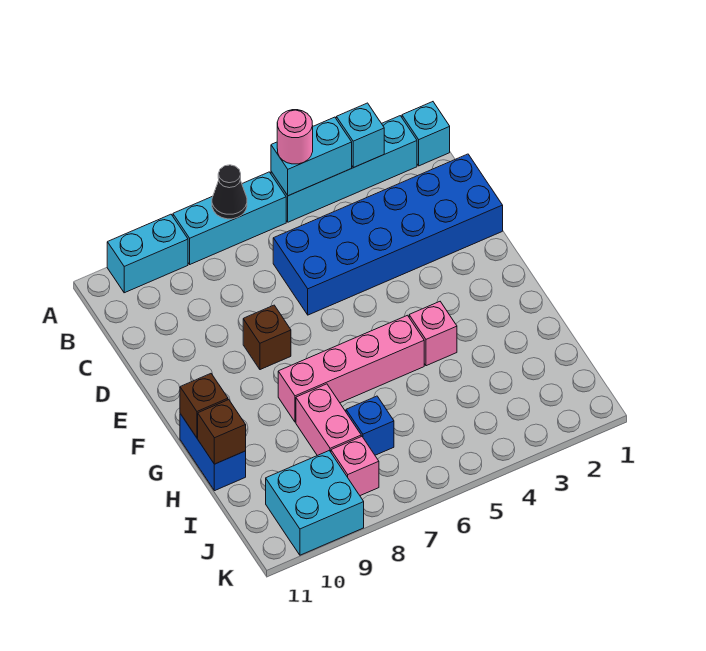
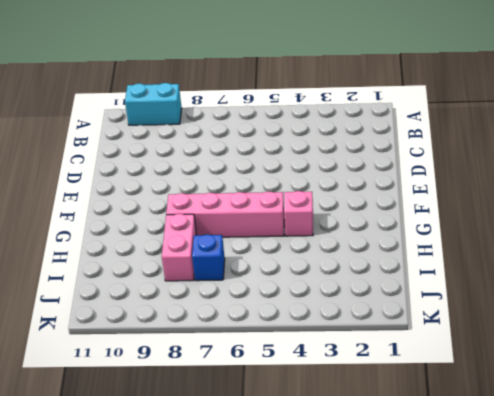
none -> cyan 1x1 brick [402,102,450,166]
none -> cyan 1x4 brick [271,116,417,222]
none -> cyan 1x3 brick [173,172,286,264]

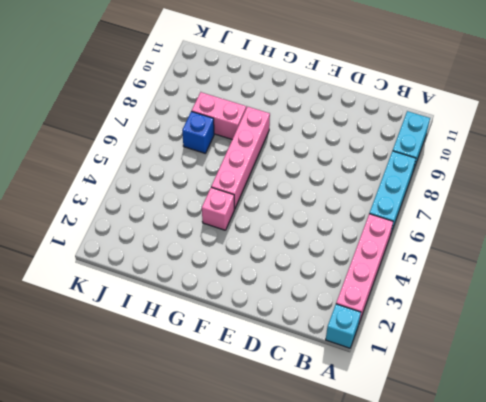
pink 1x4 brick [336,214,393,322] -> cyan 1x4 brick [271,116,417,222]
none -> blue 2x6 brick [273,154,503,315]
none -> brown 1x1 brick [243,305,291,370]
none -> blue 1x2 brick [180,414,246,491]

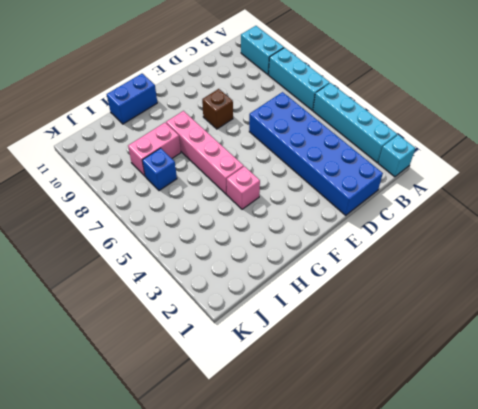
none -> pink 1x1 brick [331,436,379,496]
none -> cyan 2x2 brick [266,451,364,555]
none -> cyan 1x1 brick [336,103,384,168]

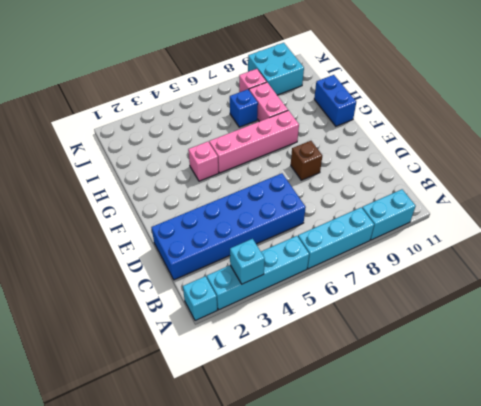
none -> cyan 1x2 brick [271,117,352,196]
none -> black 1x1 cone [212,165,247,219]
none -> brown 1x1 brick [180,374,228,438]

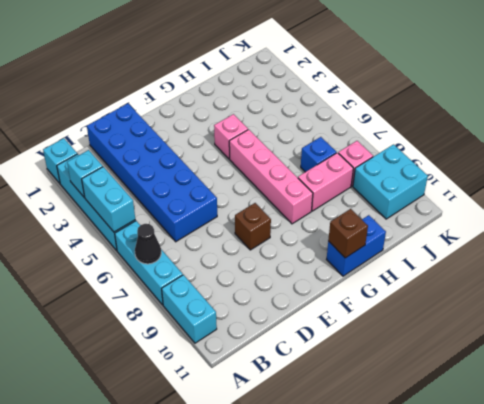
none -> brown 1x1 brick [198,400,246,464]
none -> pink 1x1 round brick [277,110,313,164]

